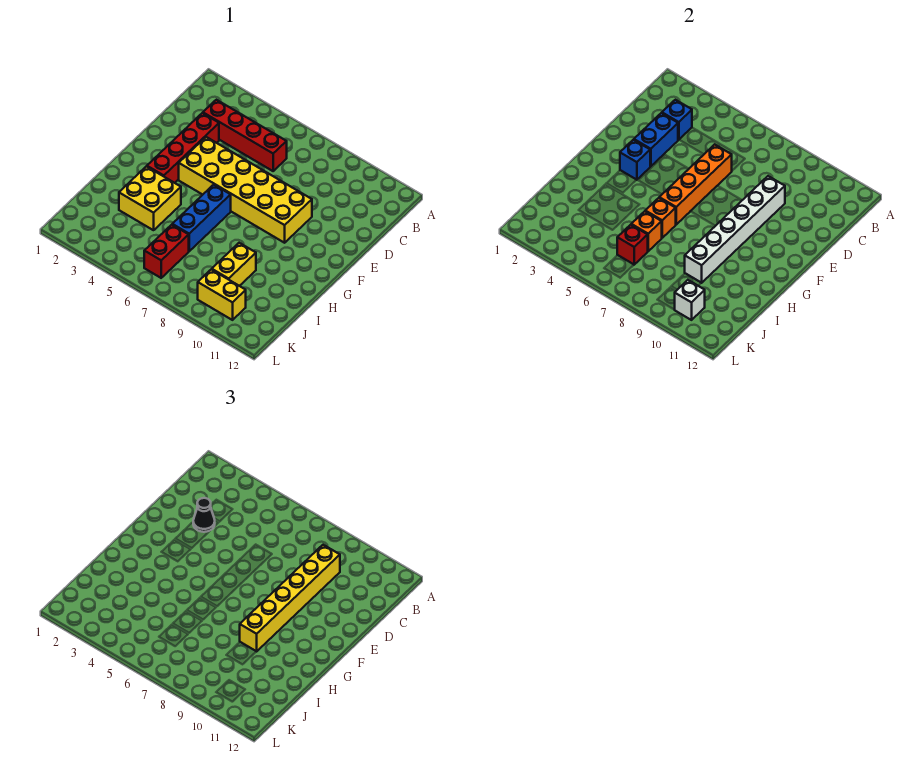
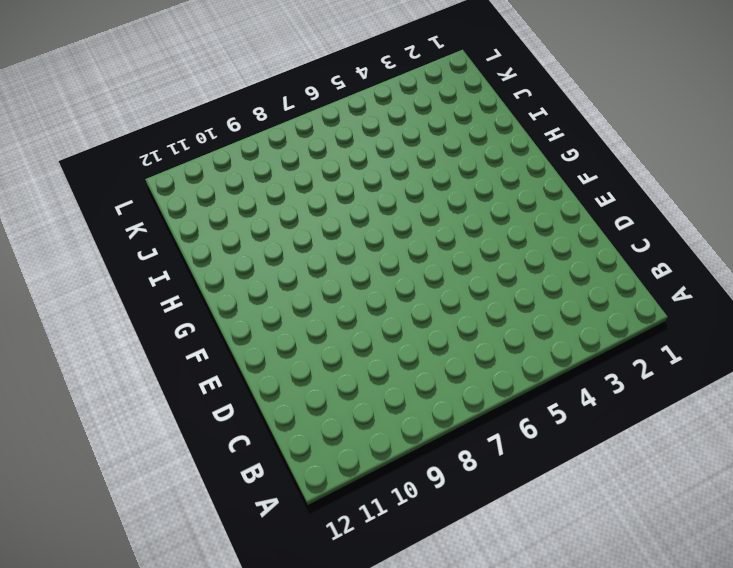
none -> red 1x4 brick [203,100,287,171]
none -> red 1x4 brick [147,113,219,183]
none -> yellow 2x6 brick [179,137,312,243]

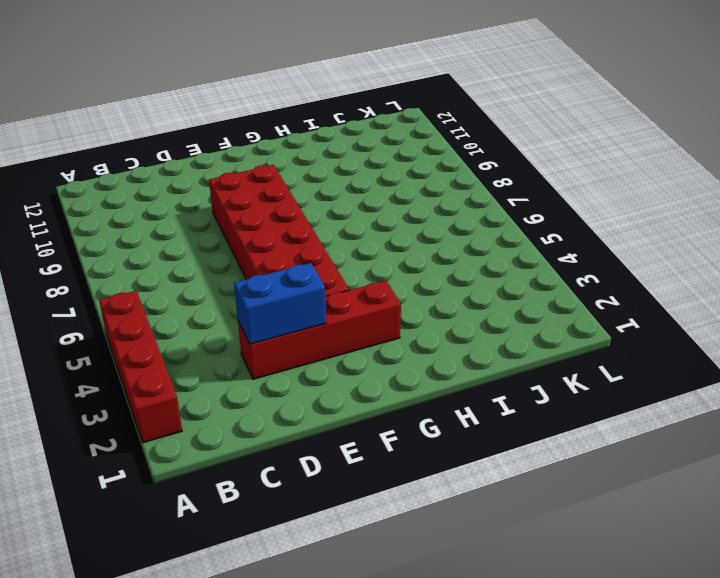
red 1x4 brick [99,291,182,443] -> red 1x4 brick moved to [203,100,287,171]
red 2x6 brick [209,165,349,296] -> yellow 2x6 brick [179,137,312,243]
none -> blue 1x3 brick [172,185,231,251]
none -> yellow 2x2 brick [119,166,181,230]
none -> yellow 1x2 brick [212,243,256,286]

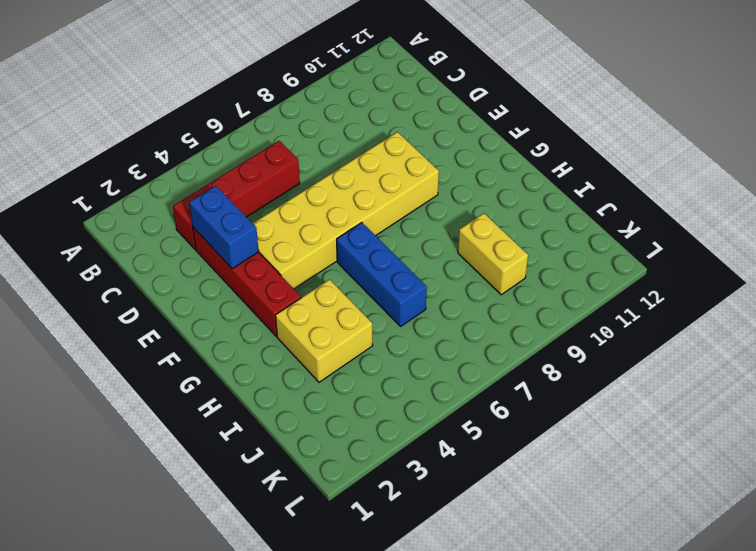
none -> red 1x2 brick [144,225,189,278]
none -> yellow 1x2 brick [198,269,246,320]
none -> blue 1x1 brick [662,100,692,140]

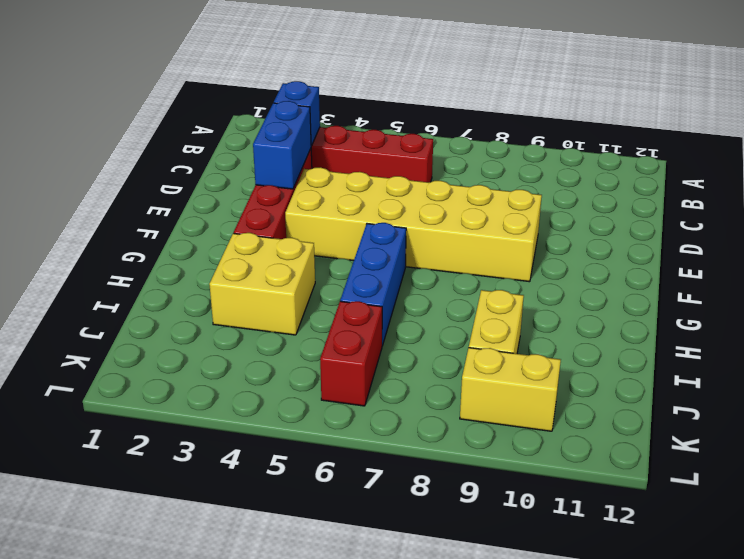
none -> orange 1x4 brick [659,144,732,224]
none -> white 1x6 brick [685,176,785,283]
none -> blue 1x1 brick [620,140,650,180]

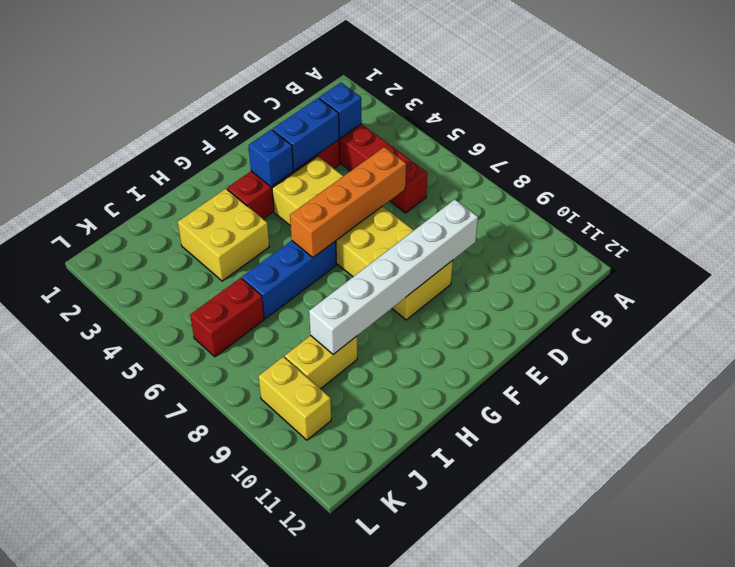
none -> orange 1x1 brick [645,198,676,238]
none -> orange 1x1 brick [631,211,662,251]
none -> red 1x1 brick [617,225,648,265]

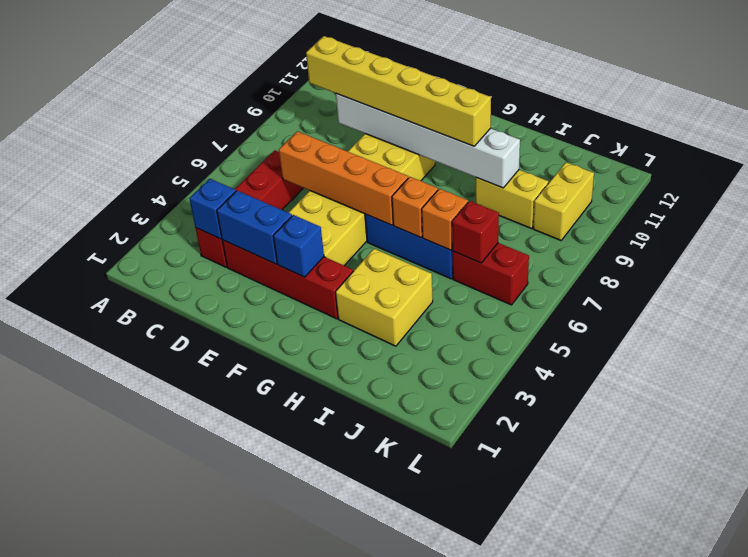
none -> white 1x1 brick [675,280,705,320]
none -> black 1x1 cone [193,498,215,532]

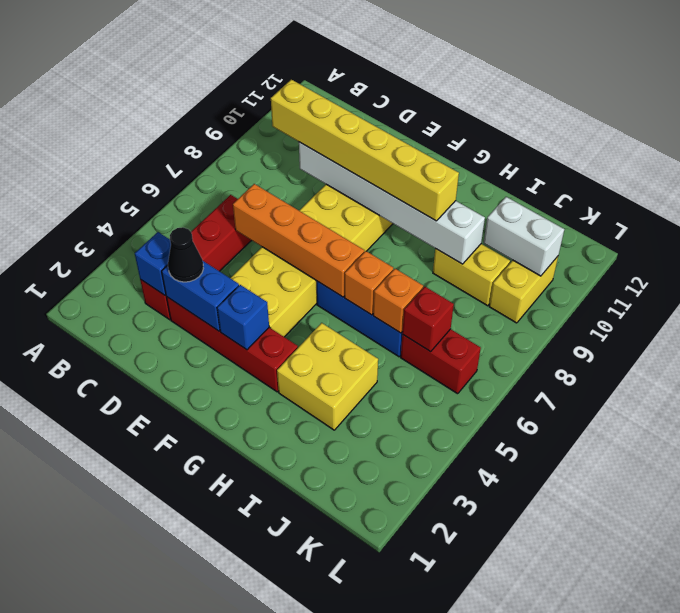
white 1x2 brick [484,197,564,276] -> white 1x1 brick [675,280,705,320]

